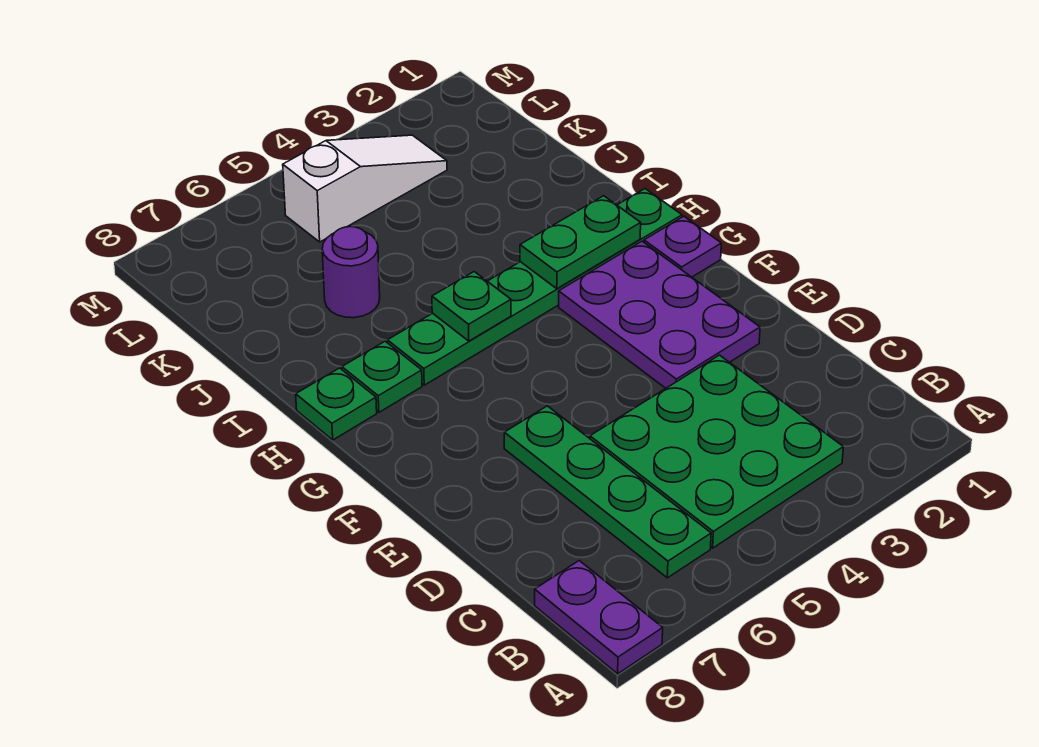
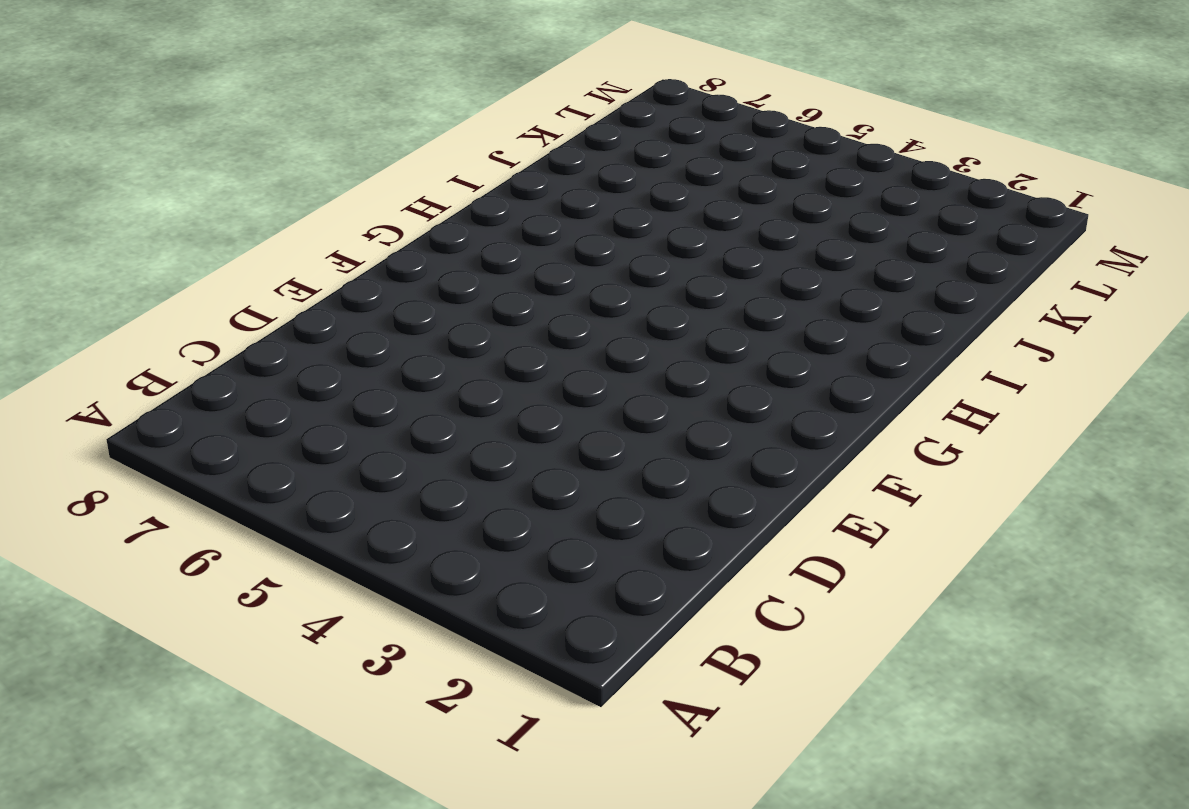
none -> purple 1x2 plate [535,561,663,674]
none -> green 3x3 plate [590,355,843,548]
none -> green 1x4 plate [504,406,711,578]

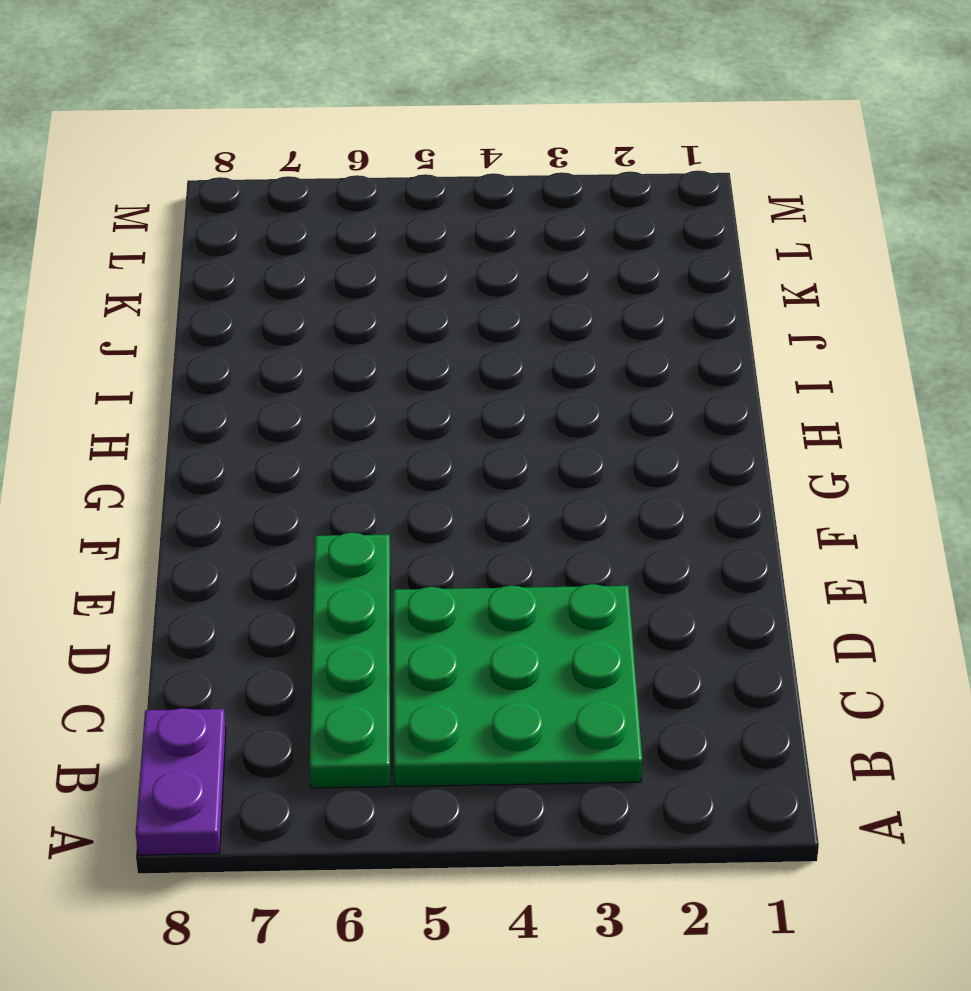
none -> purple 2x3 plate [559,241,760,388]
none -> purple 1x1 plate [644,216,721,277]
none -> green 1x6 plate [387,189,682,385]

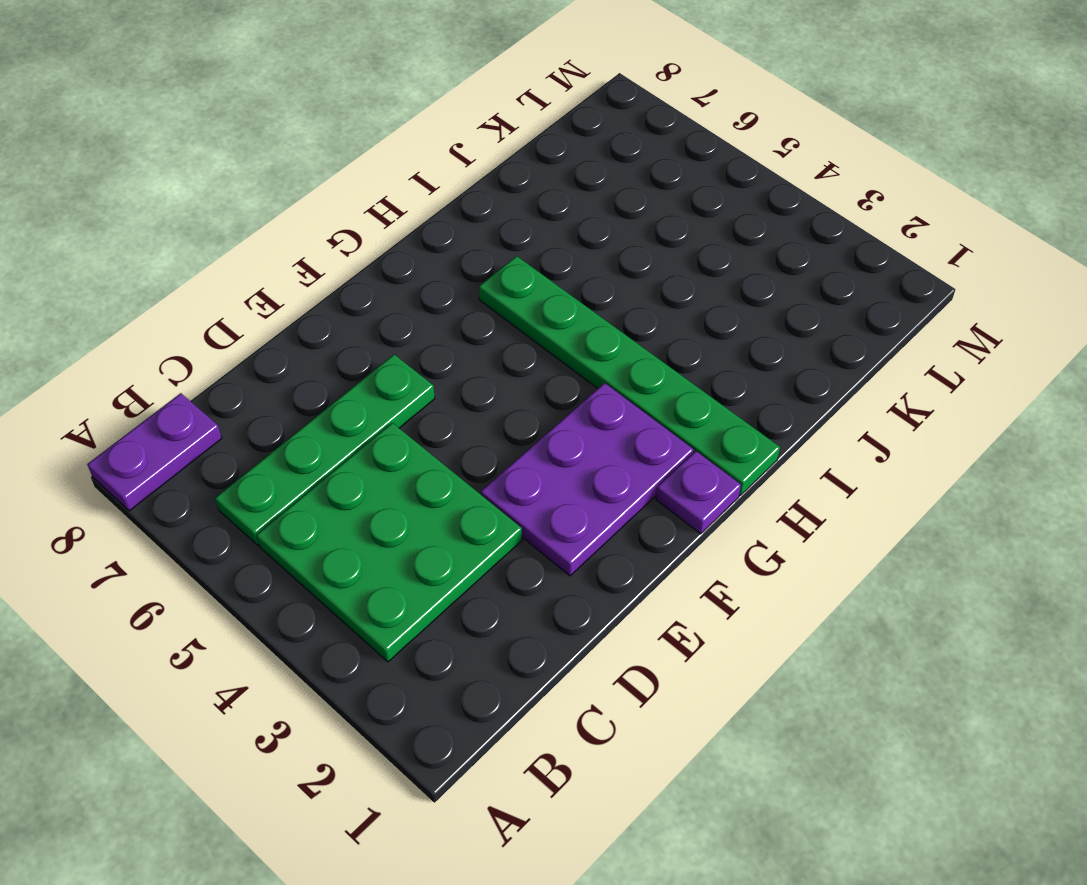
none -> green 1x1 plate [342,341,422,412]
none -> green 1x1 plate [296,368,377,440]
none -> purple 1x1 round brick [322,227,380,318]

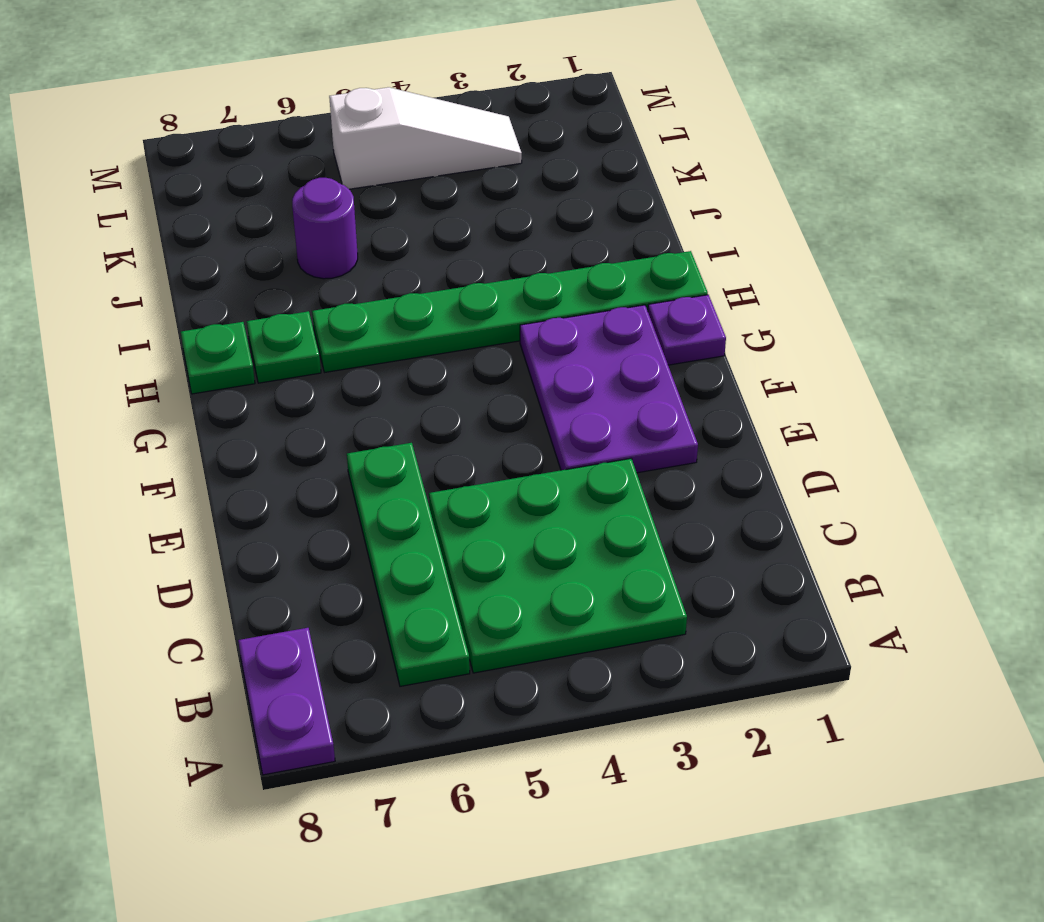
none -> green 1x2 plate [520,196,641,289]
none -> green 1x1 plate [432,272,511,341]

